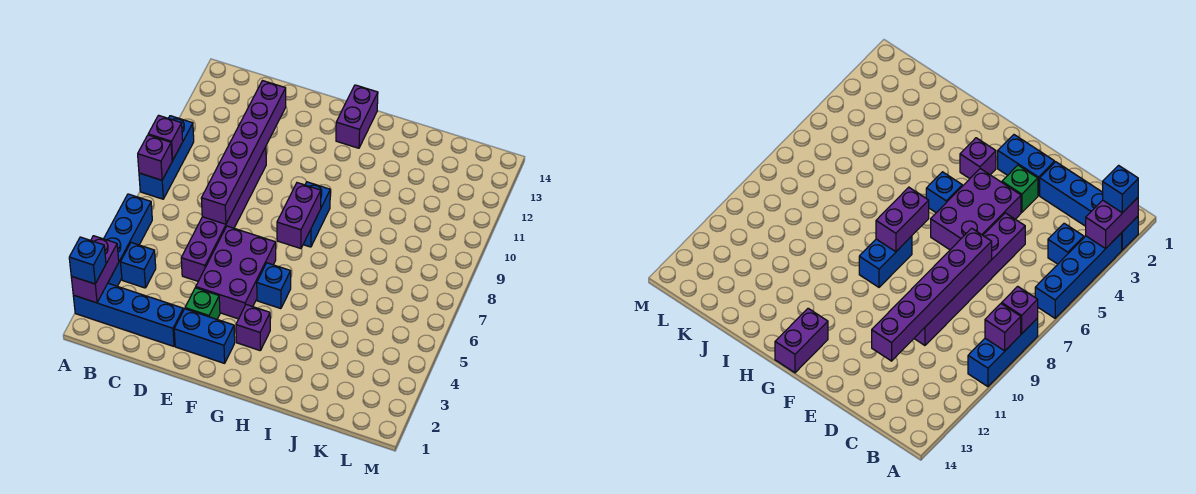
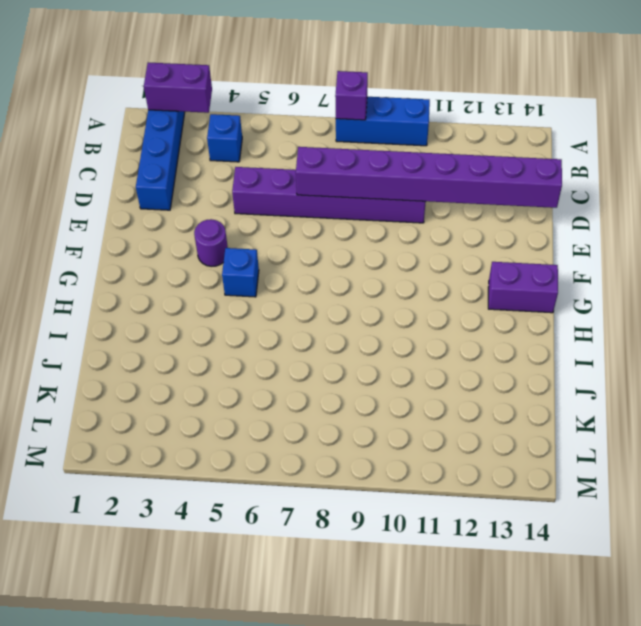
purple 1x8 brick [296,147,562,208] -> purple 1x6 brick [201,81,286,224]
purple 1x1 round brick [194,219,228,266] -> purple 2x3 brick [196,226,276,319]
none -> blue 1x4 brick [104,194,152,286]
none -> blue 1x2 brick [174,309,235,363]
none -> green 1x1 brick [185,288,220,319]

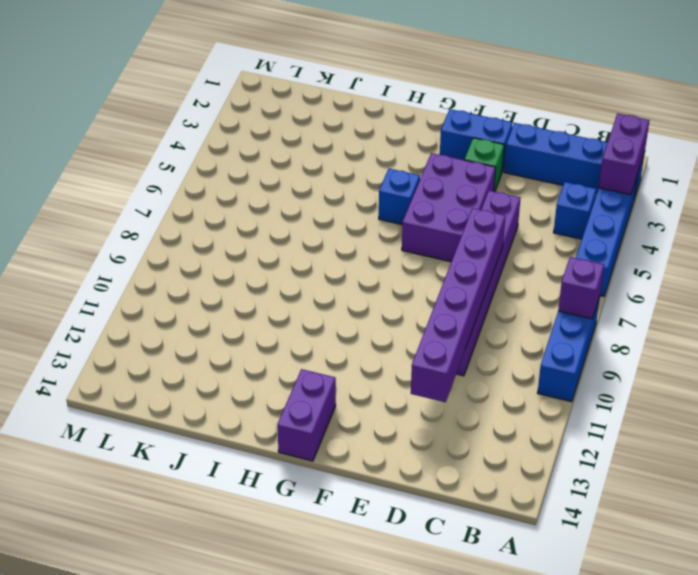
none -> purple 1x1 brick [236,305,270,351]
none -> blue 1x2 brick [303,182,330,247]
none -> purple 1x1 brick [148,115,183,161]

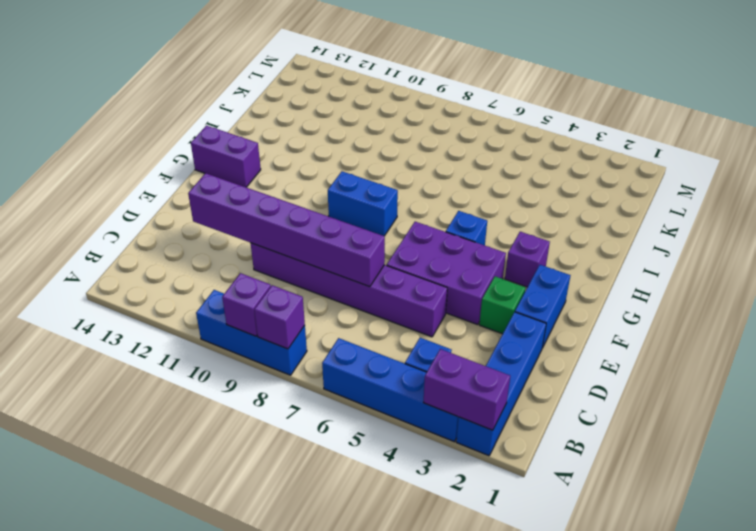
none -> purple 1x2 brick [277,183,321,249]
none -> blue 1x1 brick [69,237,106,284]

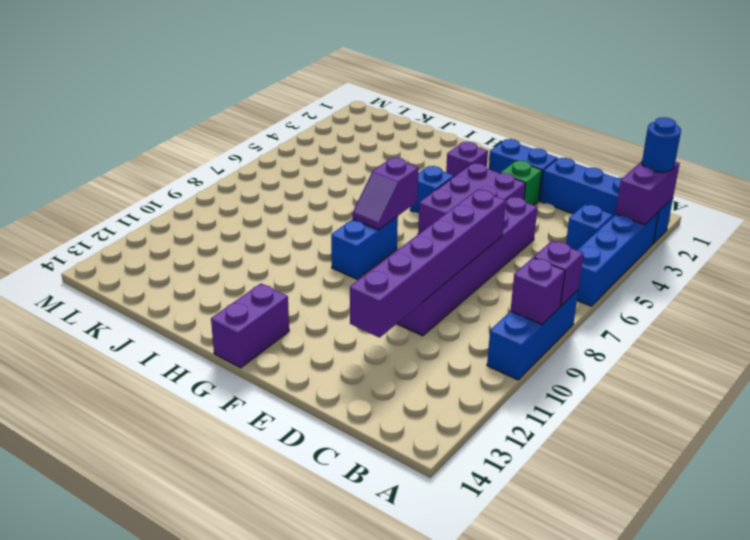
blue 1x1 round brick [642,117,681,172] -> blue 1x1 brick [69,237,106,284]
purple 1x2 slope [352,158,419,230] -> purple 1x2 brick [277,183,321,249]

